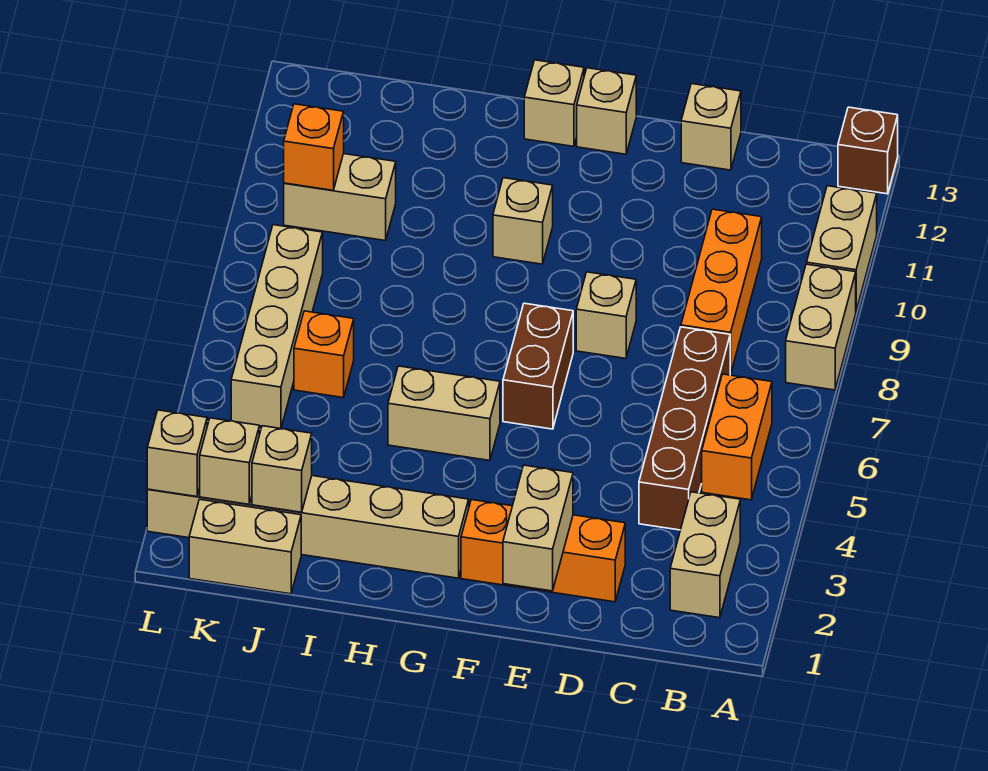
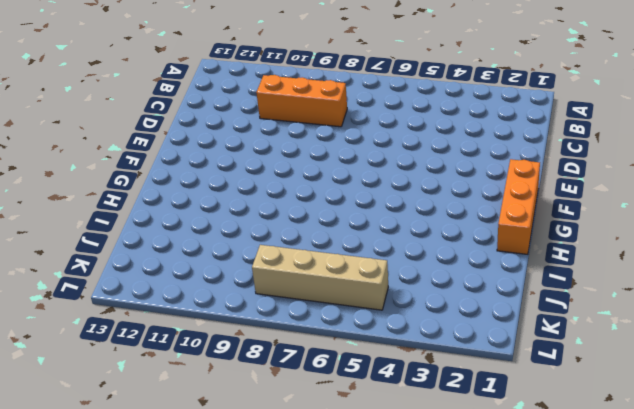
orange 1x3 brick [497,159,540,254] -> orange 1x3 brick moved to [461,500,625,602]
none -> tan 1x2 brick [786,264,856,390]
none -> tan 1x2 brick [807,186,877,310]
none -> brown 1x1 brick [838,107,898,194]

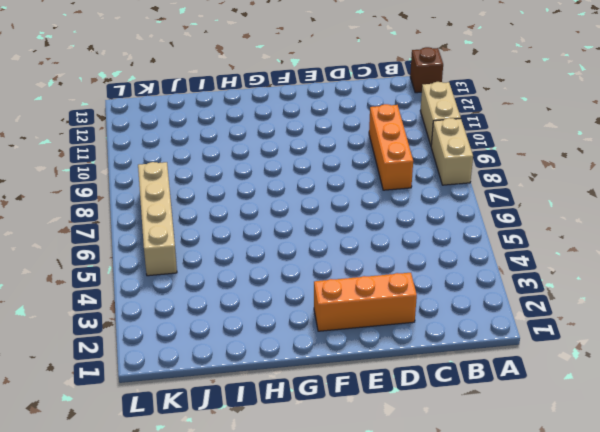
none -> tan 1x2 brick [670,492,740,618]
none -> orange 1x2 brick [702,374,772,500]
none -> brown 1x4 brick [639,327,730,530]

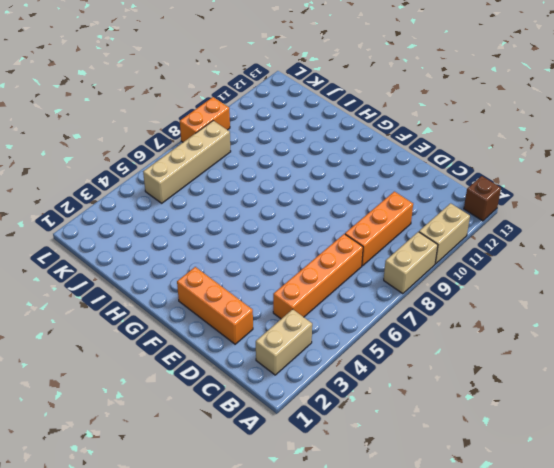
orange 1x4 brick [273,234,363,319] -> brown 1x4 brick [639,327,730,530]
orange 1x2 brick [180,97,230,142] -> orange 1x2 brick moved to [702,374,772,500]
none -> tan 1x1 brick [681,84,741,170]
none -> tan 1x1 brick [576,272,636,359]
none -> brown 1x2 brick [503,303,573,429]

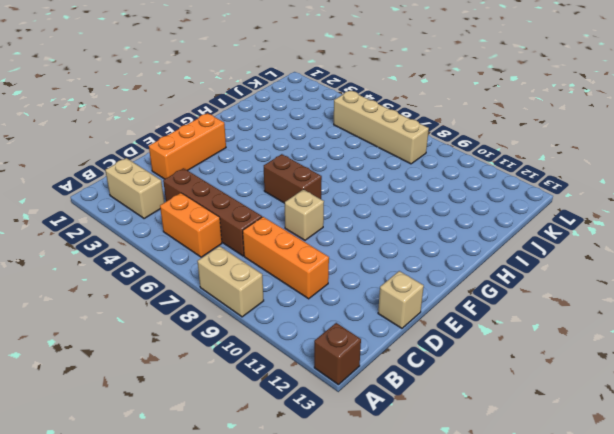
none -> tan 1x2 brick [807,186,877,310]
none -> tan 1x1 brick [577,68,636,154]
none -> tan 1x6 brick [147,476,469,578]

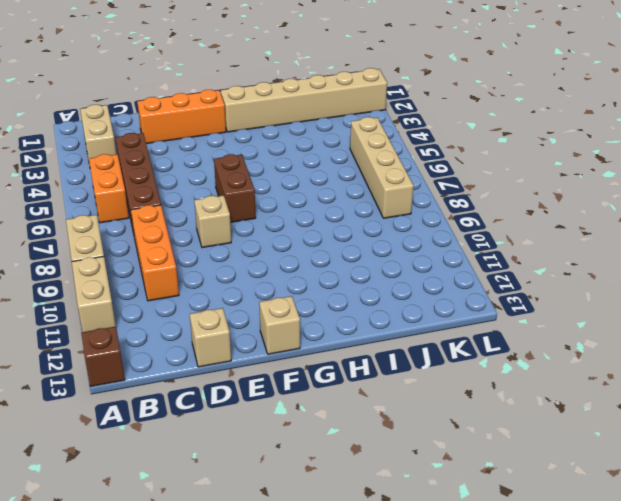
none -> tan 1x2 brick [388,366,500,460]
none -> tan 1x1 brick [493,178,553,264]
none -> tan 1x1 brick [524,60,584,146]

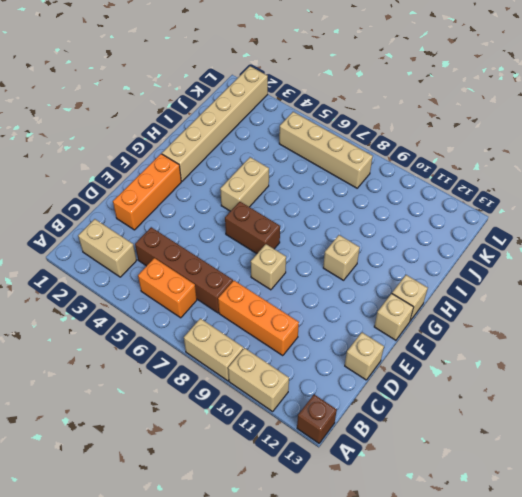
none -> tan 1x2 brick [189,499,301,594]
none -> orange 1x1 brick [294,311,354,398]
none -> tan 1x2 brick [284,154,396,241]

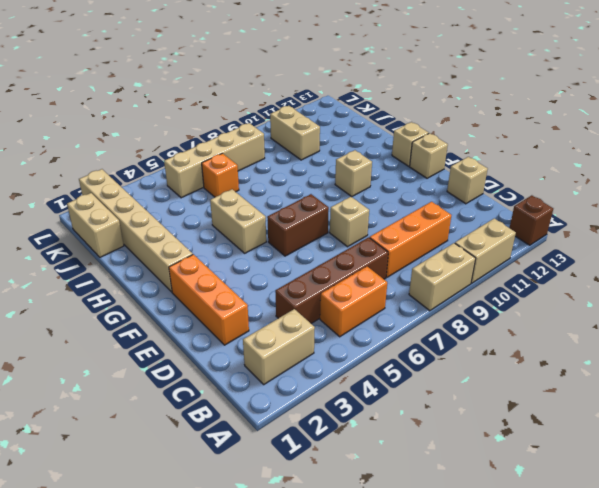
none -> tan 1x2 brick [503,465,573,591]
none -> tan 1x1 brick [252,426,312,512]
none -> tan 1x1 brick [200,418,259,504]

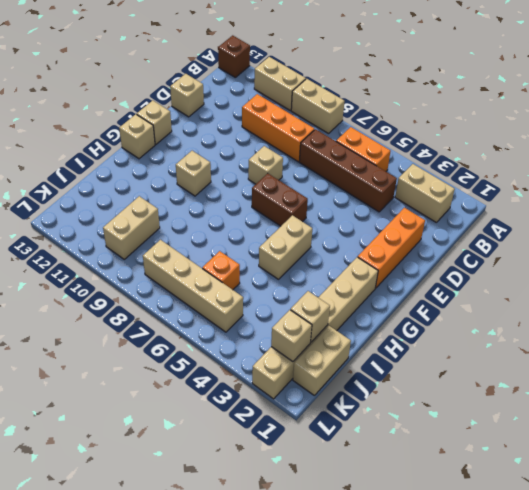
none -> tan 1x2 brick [503,465,573,591]
none -> orange 1x1 brick [284,104,344,190]
none -> tan 1x1 brick [147,410,207,497]

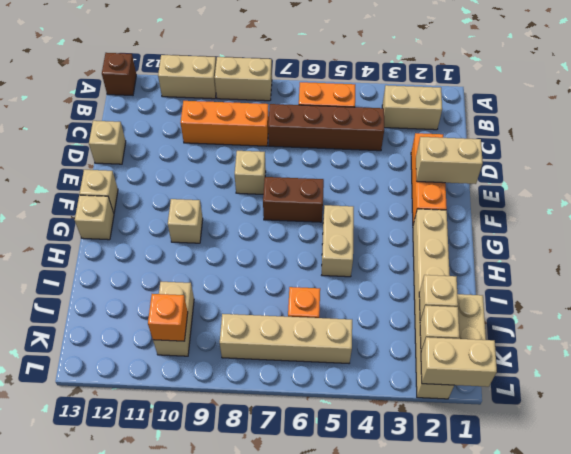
tan 1x2 brick [421,337,497,387] -> tan 1x1 brick [147,410,207,497]

